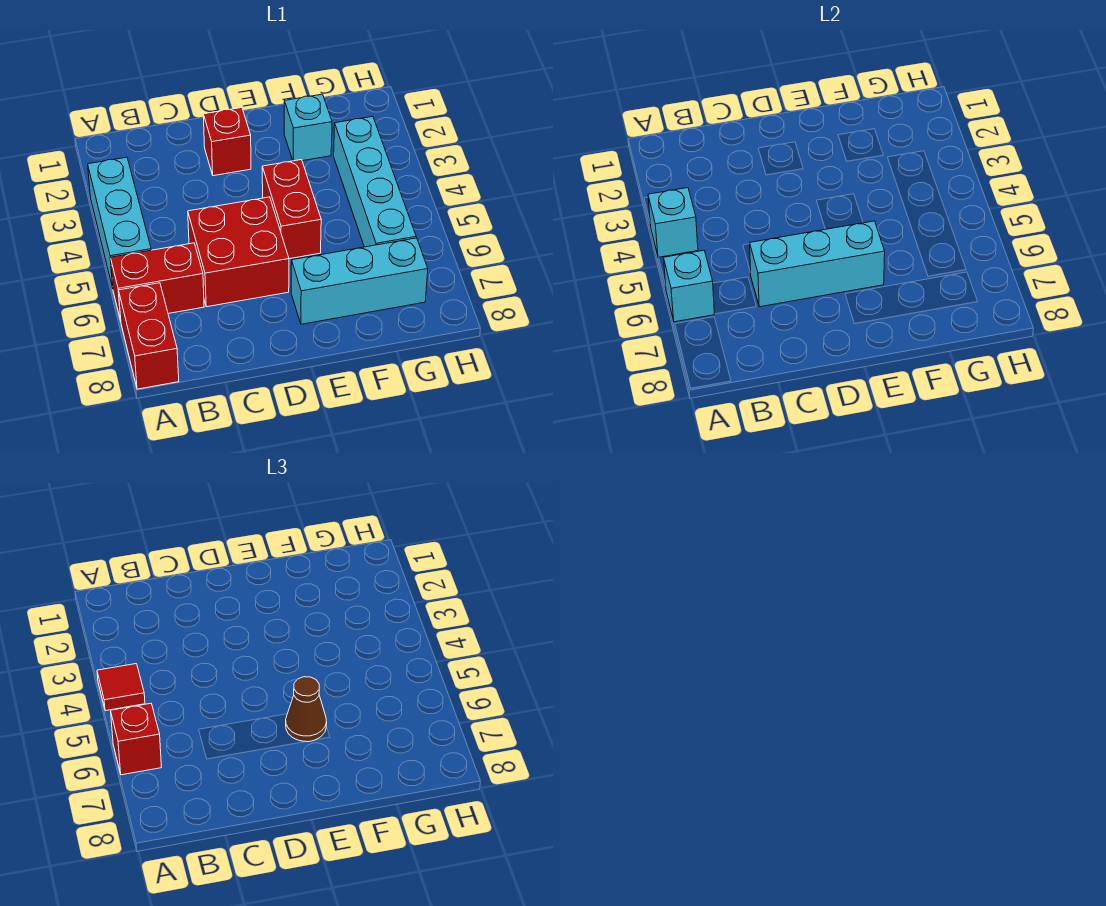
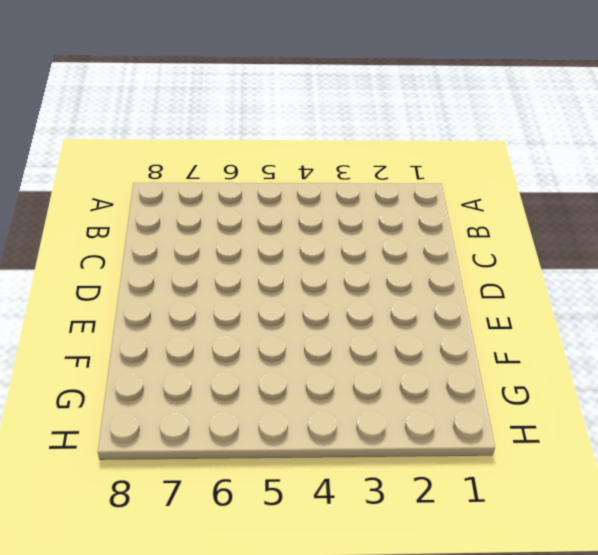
none -> cyan 1x3 brick [88,157,151,288]
none -> red 1x2 brick [111,243,204,321]
none -> red 1x2 brick [119,283,179,389]

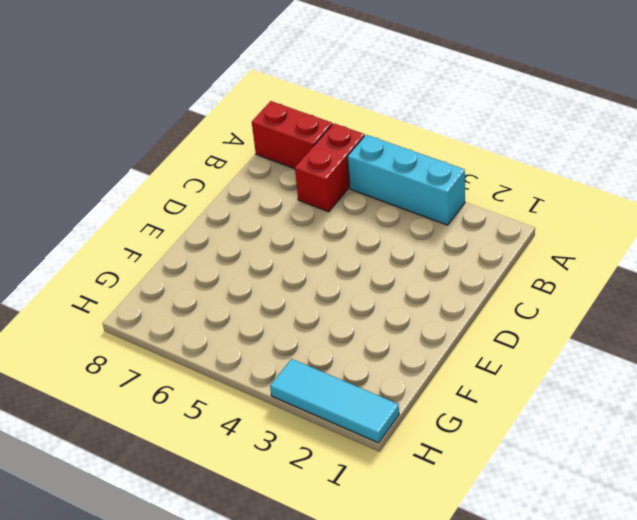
cyan 1x3 tile [270,359,399,443] -> none
none -> red 2x2 brick [188,197,289,307]
none -> red 1x1 brick [203,108,251,176]
none -> red 1x2 brick [262,160,321,259]

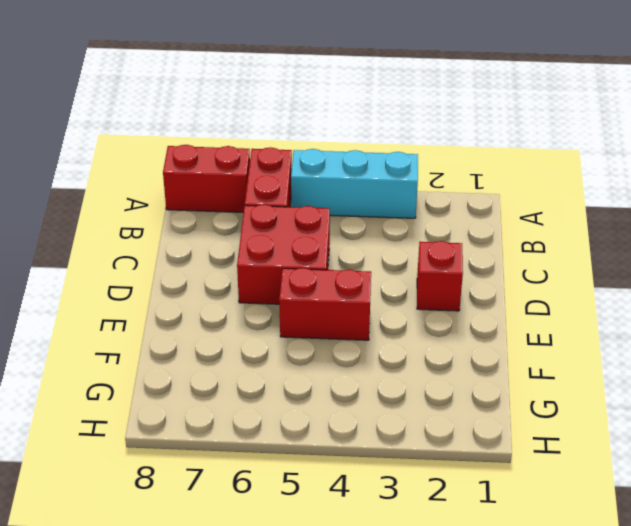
none -> cyan 1x3 brick [291,238,428,324]
none -> cyan 1x1 brick [284,94,332,161]
none -> cyan 1x4 brick [334,116,416,247]

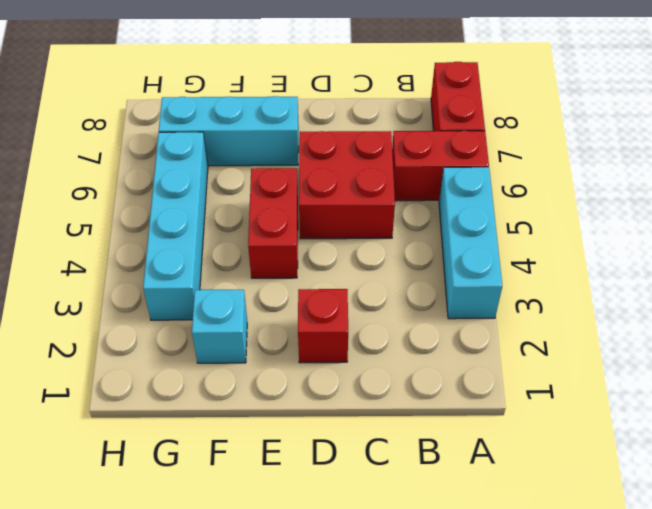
none -> cyan 1x1 brick [648,188,698,258]
none -> cyan 1x1 brick [664,250,714,322]
none -> cyan 1x3 brick [750,221,885,307]

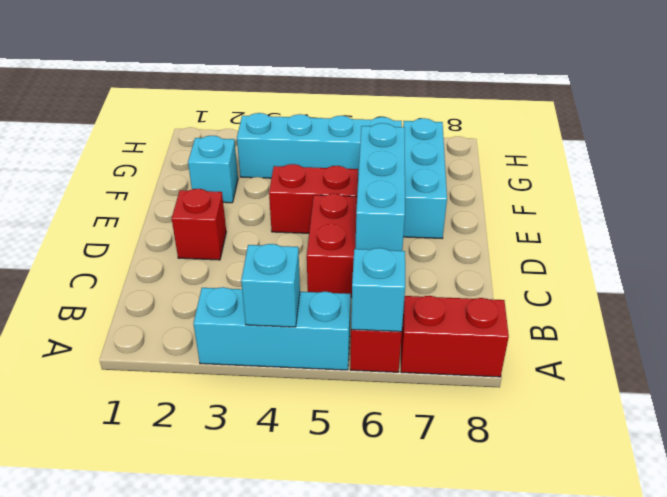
none -> red 1x1 tile [97,664,145,711]
none -> red 1x1 brick [111,703,161,775]
none -> brown 1x1 cone [286,677,327,742]

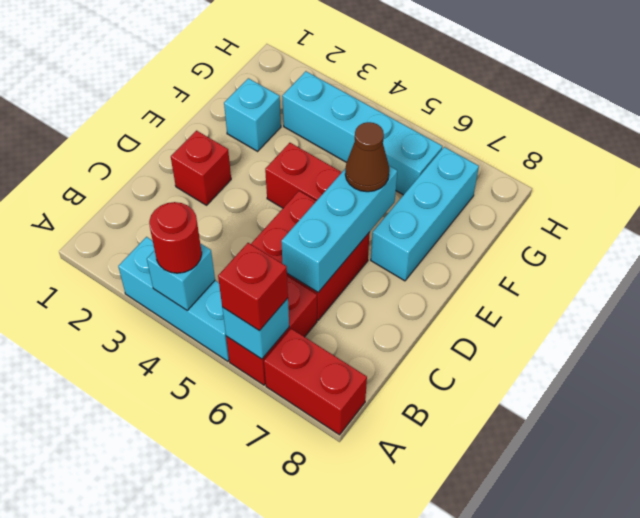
red 1x1 round brick [149,202,202,273] -> red 1x1 tile [97,664,145,711]

